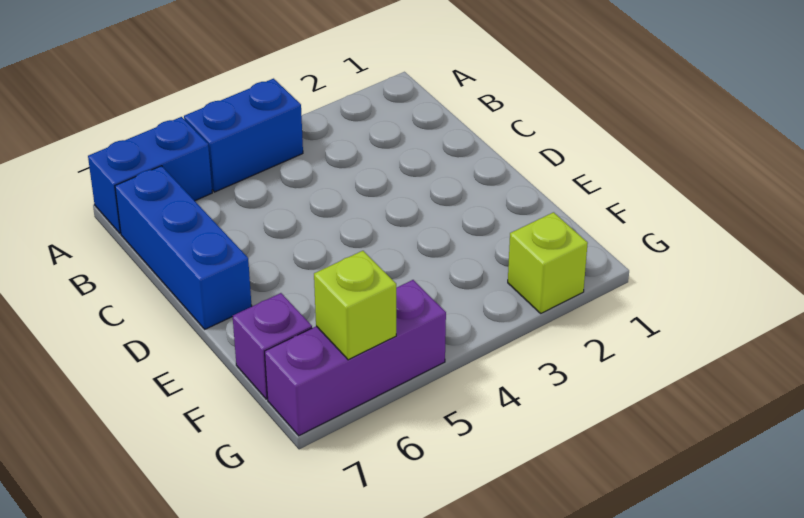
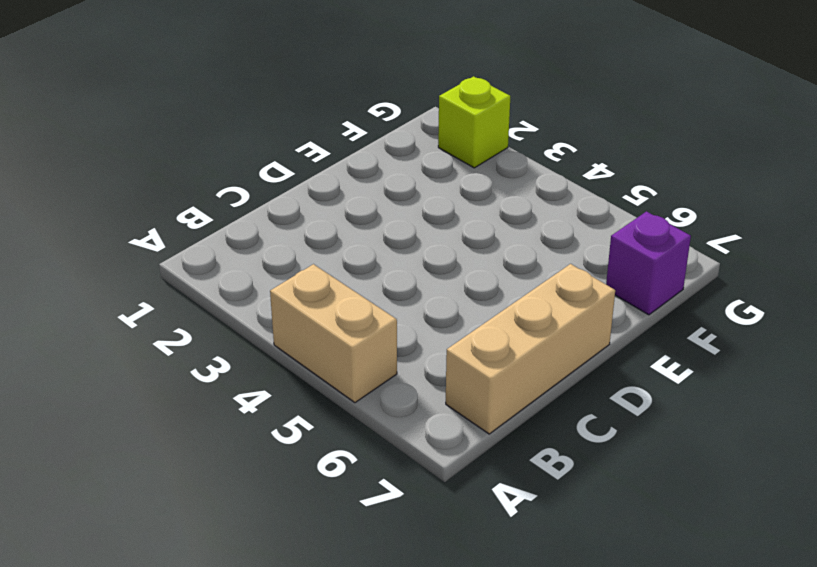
tan 1x2 brick [270,264,397,403] -> blue 1x2 brick [184,79,303,192]
tan 1x3 brick [446,264,615,434] -> blue 1x3 brick [115,166,252,329]
none -> blue 1x2 brick [88,117,212,233]
none -> purple 1x3 brick [265,280,446,436]

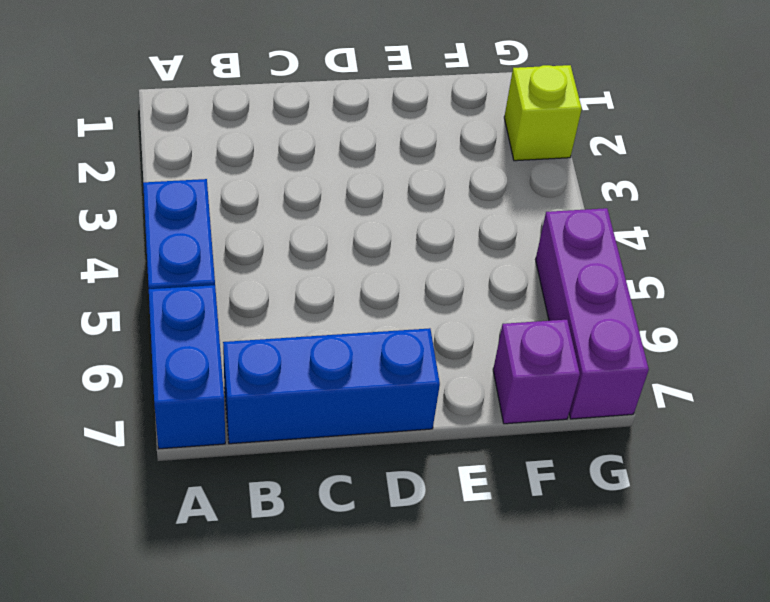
none -> lime 1x1 brick [314,251,396,360]

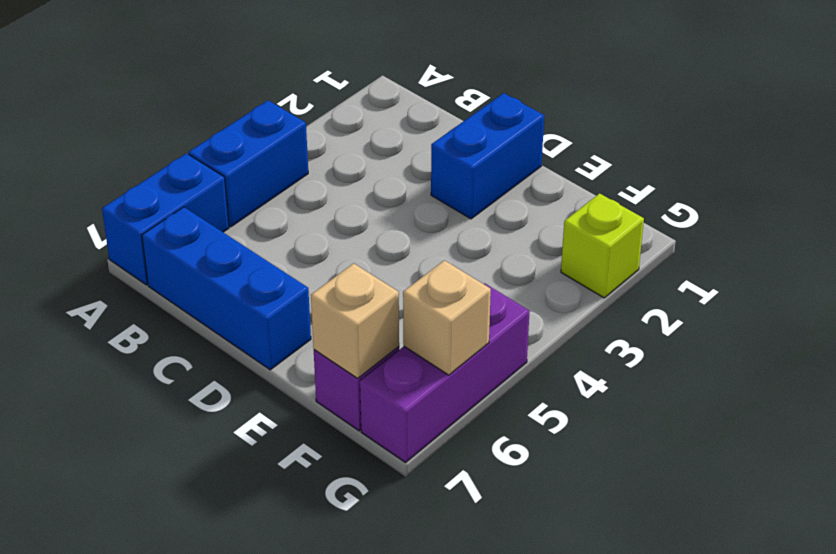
blue 1x2 brick [431,93,544,219] -> none
tan 1x1 brick [311,263,399,378] -> none
tan 1x1 brick [403,260,491,375] -> lime 1x1 brick [314,251,396,360]

